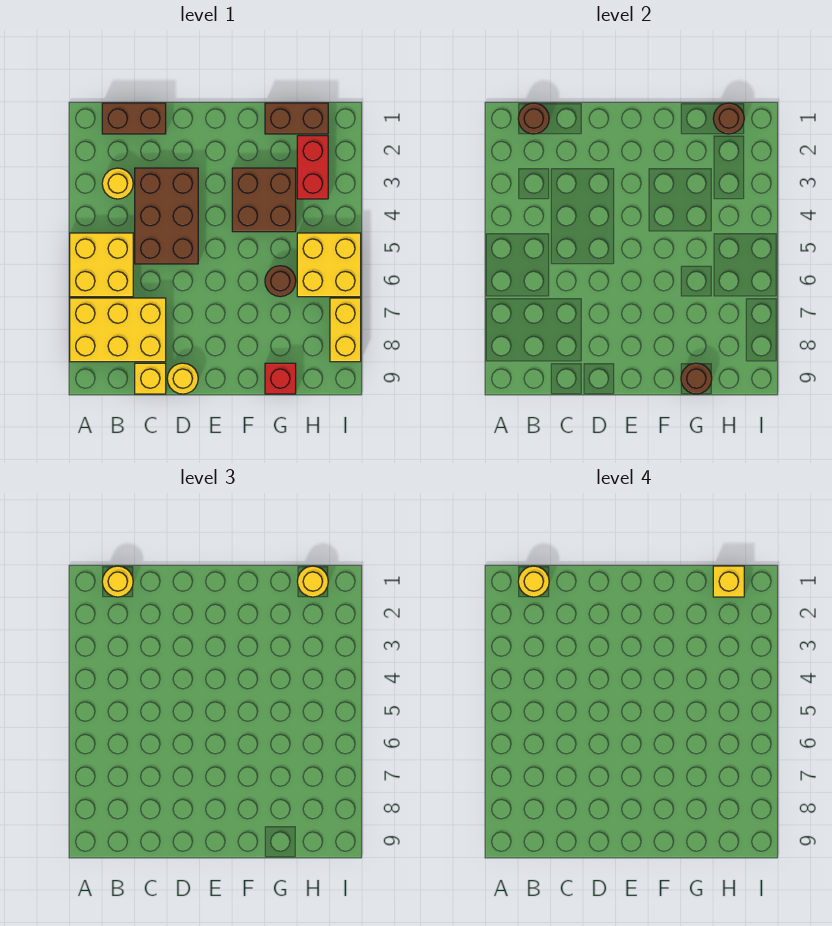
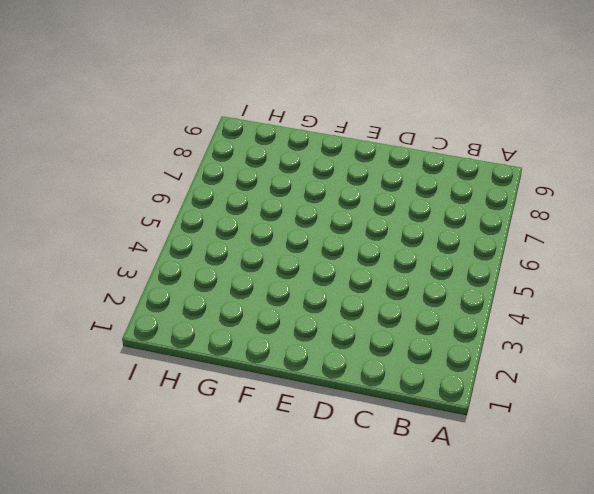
none -> yellow 2x2 brick [70,233,133,297]
none -> yellow 2x3 brick [70,298,166,362]
none -> brown 1x2 brick [102,103,166,134]

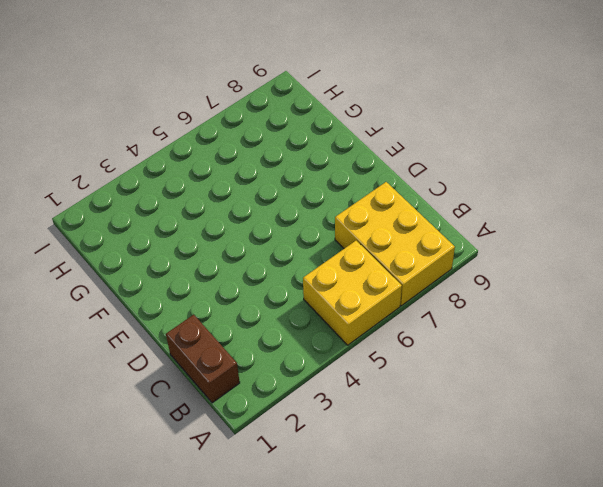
none -> yellow 1x1 round brick [102,168,133,199]
none -> brown 2x3 brick [135,168,198,264]
none -> yellow 1x1 brick [135,363,166,394]

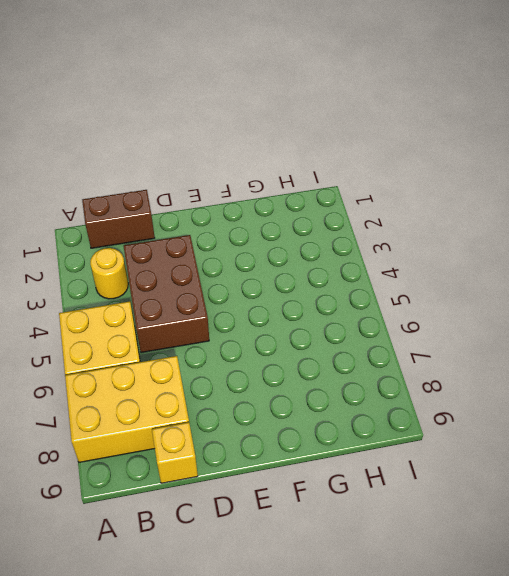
none -> yellow 1x1 round brick [167,363,198,394]
none -> brown 2x2 brick [232,168,296,232]
none -> brown 1x2 brick [265,103,328,134]

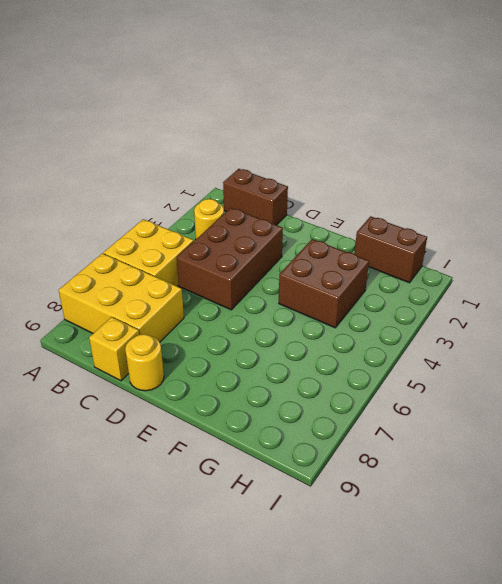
none -> brown 1x1 round brick [265,266,296,297]
none -> red 1x1 brick [265,363,296,394]
none -> red 1x2 brick [297,136,328,199]

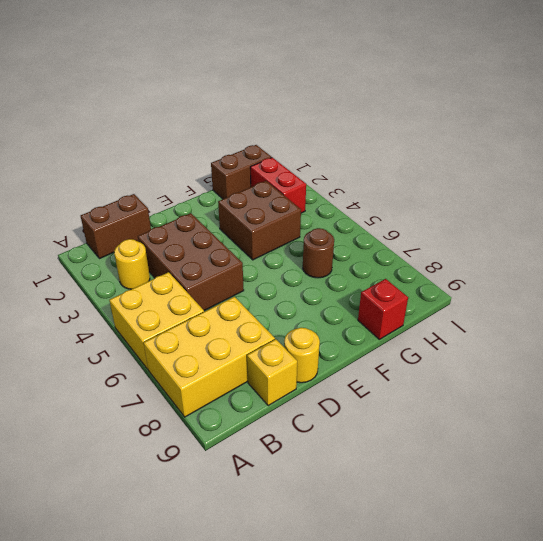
none -> yellow 2x2 brick [297,233,361,297]
none -> yellow 1x2 brick [330,298,361,362]
none -> brown 1x1 round brick [518,103,549,134]

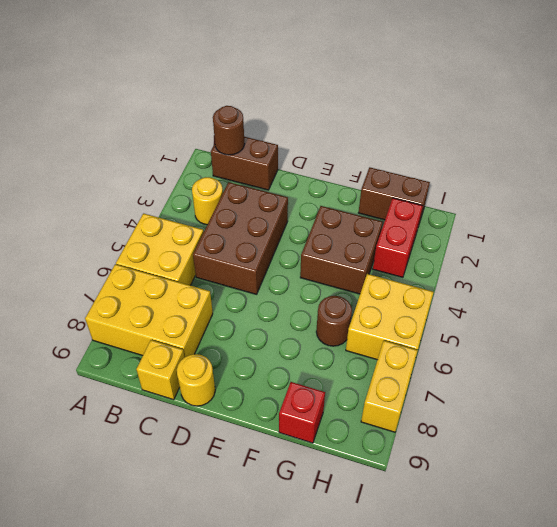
none -> brown 1x1 round brick [681,363,712,394]
none -> brown 1x1 round brick [713,103,744,134]
none -> yellow 1x1 round brick [102,566,133,597]

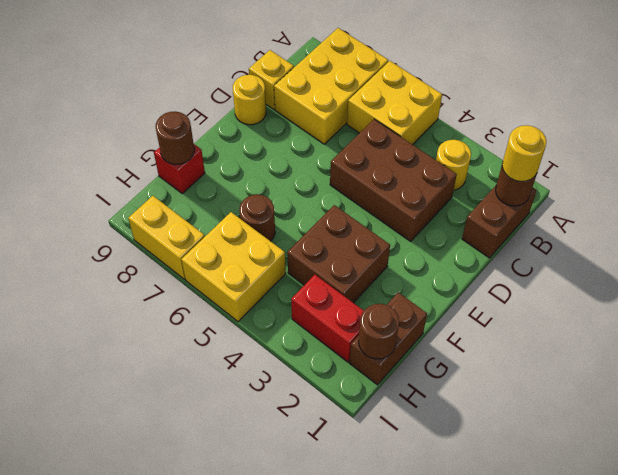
none -> yellow 1x1 round brick [297,566,328,597]
none -> yellow 1x1 round brick [518,566,549,597]
none -> yellow 1x1 brick [713,566,744,597]

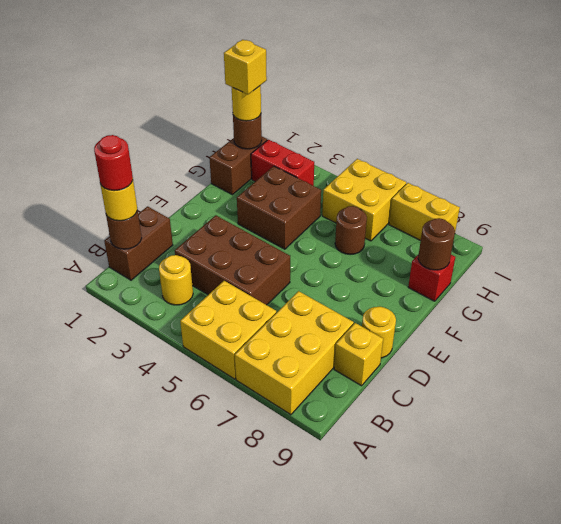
red 1x1 round brick [94,135,133,191] -> yellow 1x1 round brick [518,566,549,597]

